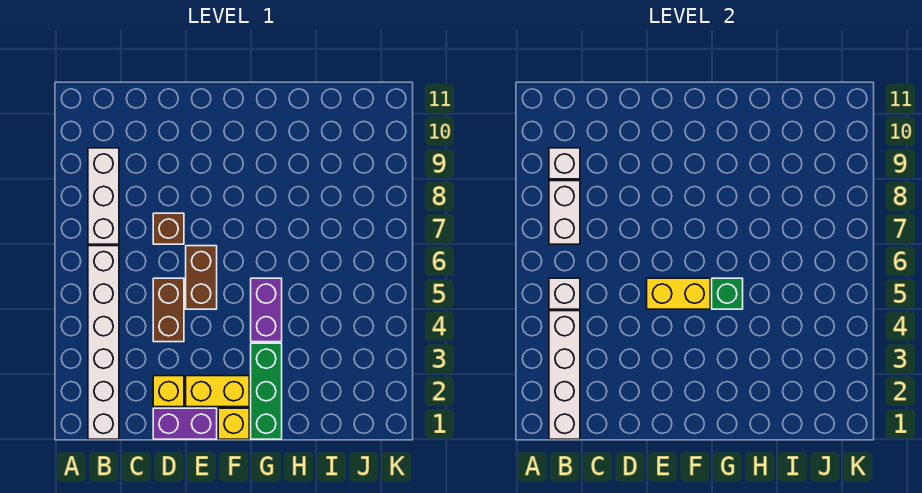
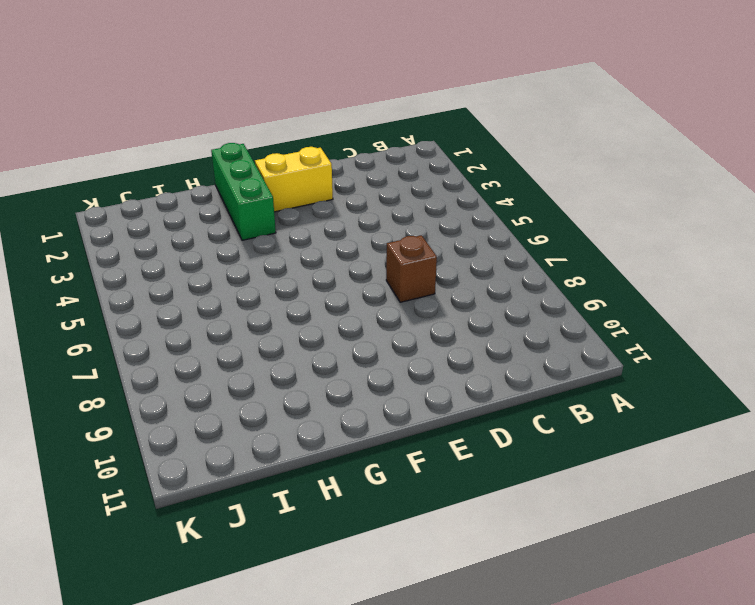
none -> white 1x6 brick [88,246,119,439]
none -> white 1x3 brick [88,148,119,244]
none -> purple 1x2 brick [153,408,217,439]

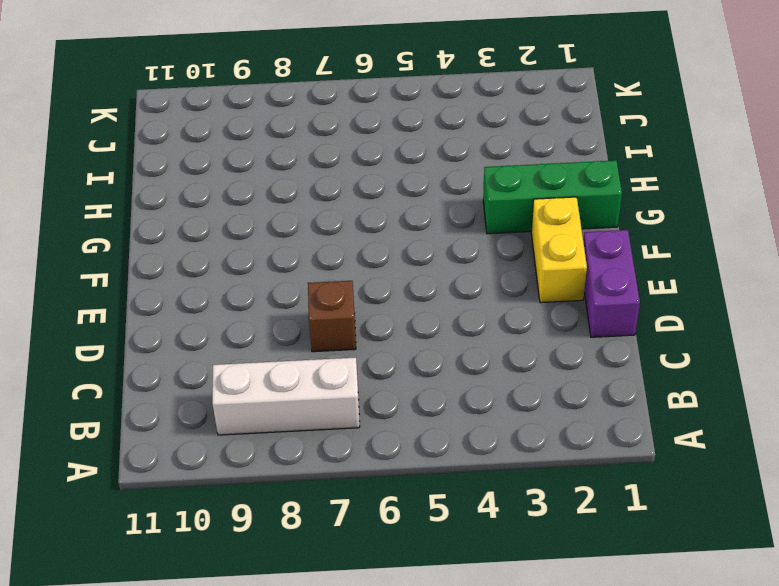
none -> white 1x6 brick [88,246,119,439]
none -> yellow 1x1 brick [153,376,184,407]
none -> brown 1x2 brick [153,278,184,342]

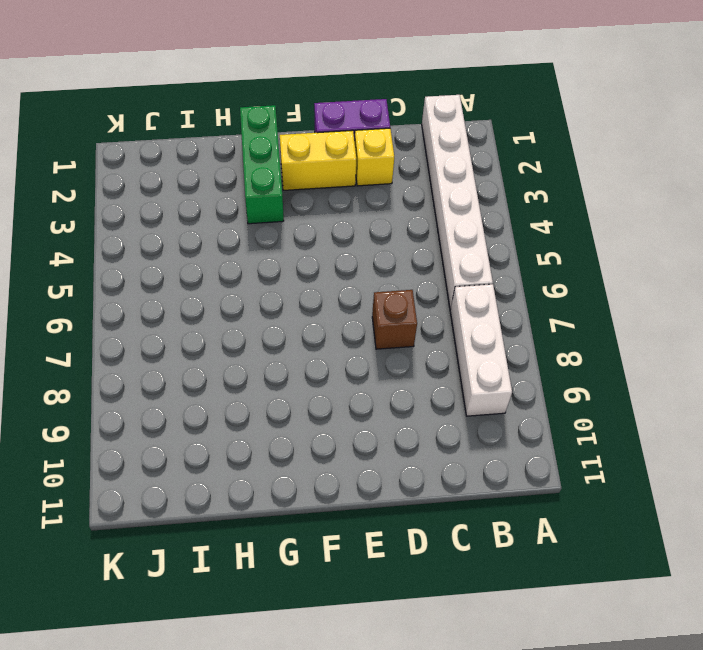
none -> brown 1x2 brick [153,278,184,342]
none -> brown 1x2 brick [186,246,217,309]
none -> yellow 1x1 brick [218,408,249,439]

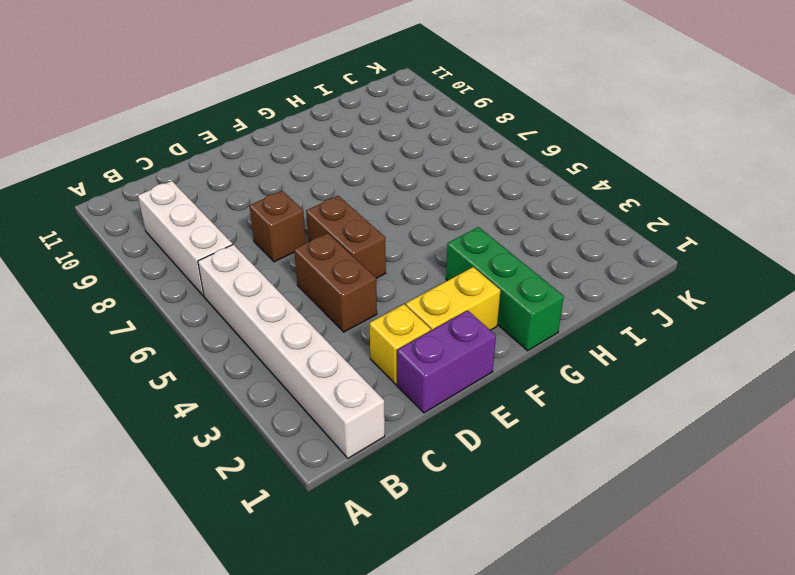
none -> yellow 1x1 brick [218,408,249,439]
none -> purple 1x2 brick [251,278,282,342]
none -> white 1x4 brick [549,311,580,439]

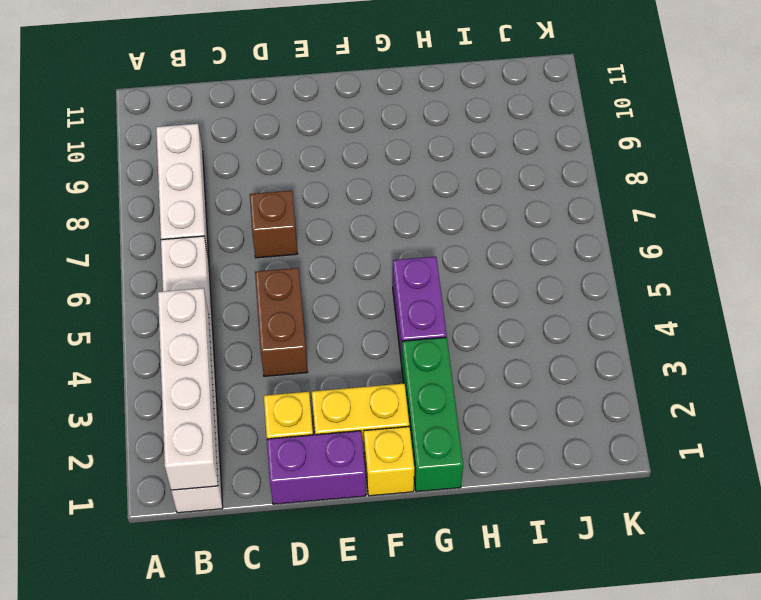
none -> brown 1x2 brick [186,246,217,309]
none -> white 1x1 brick [549,278,580,309]
none -> white 1x2 brick [549,181,580,244]

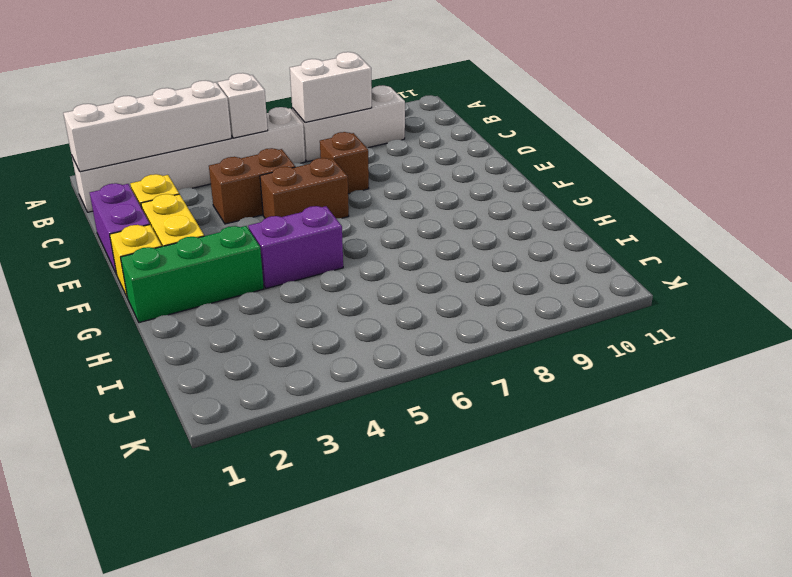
none -> white 1x1 brick [549,148,580,179]
none -> yellow 1x2 brick [647,278,710,309]
none -> green 1x1 brick [712,278,743,309]

